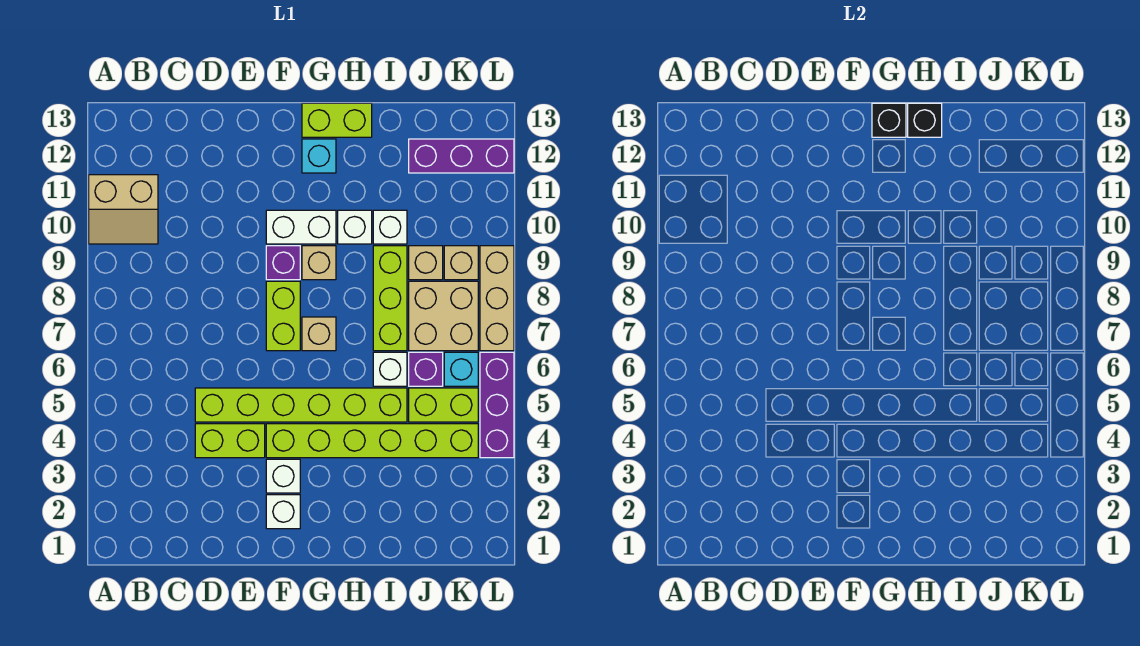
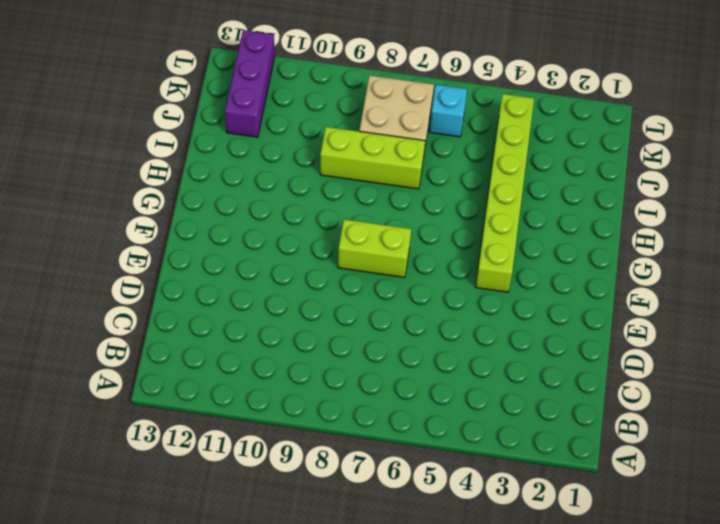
none -> tan 2x2 slope [89,175,158,244]
none -> lime 1x2 brick [195,424,265,458]
none -> lime 1x6 brick [195,388,407,422]

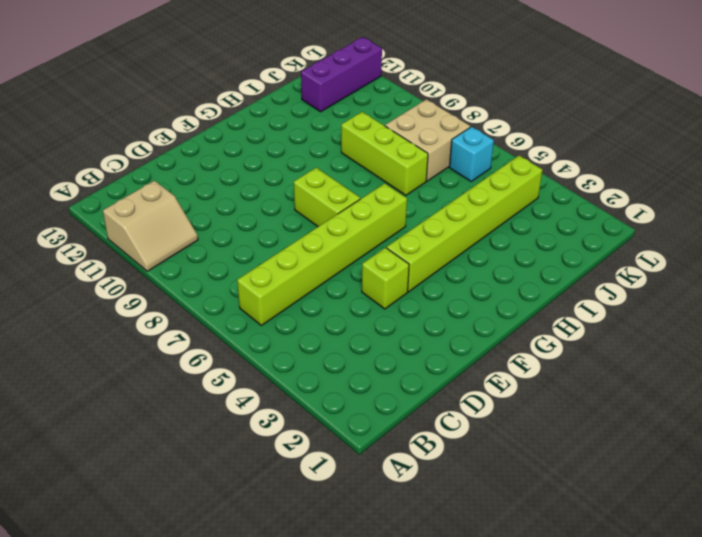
lime 1x6 brick [237,183,407,325] -> lime 1x6 brick moved to [195,388,407,422]
lime 1x1 brick [362,248,409,309] -> lime 1x2 brick [195,424,265,458]
none -> white 1x1 brick [266,495,300,529]
none -> white 1x1 brick [266,459,300,493]
none -> purple 1x1 brick [266,246,300,280]

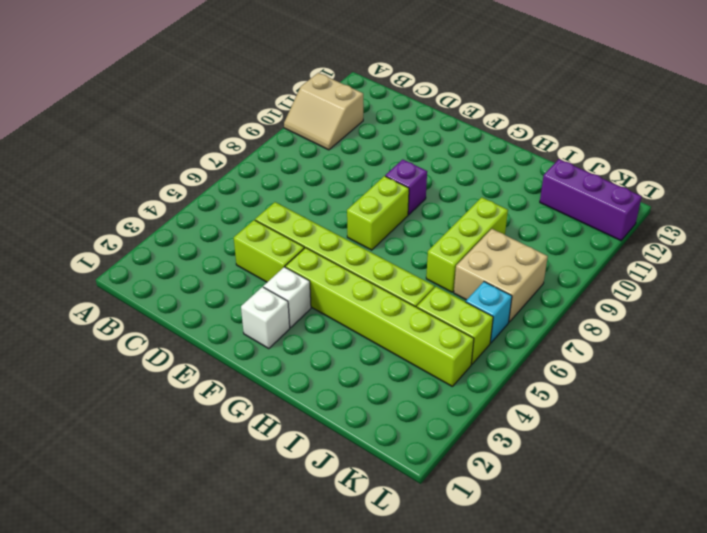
none -> white 1x2 brick [266,210,336,244]
none -> tan 1x1 brick [302,317,336,351]
none -> tan 1x1 brick [302,246,336,280]

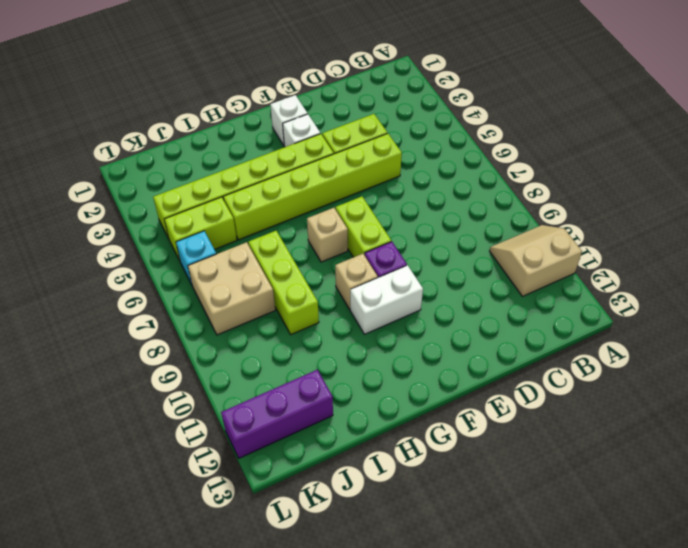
none -> cyan 1x1 brick [302,139,336,173]
none -> lime 1x2 brick [302,103,372,137]
none -> white 1x1 brick [338,210,372,244]

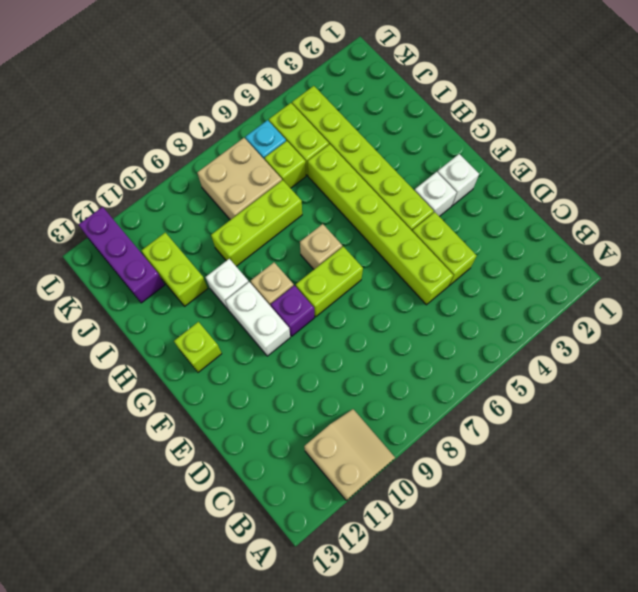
lime 1x1 brick [174,322,222,372] -> cyan 1x1 brick [302,139,336,173]
lime 1x2 brick [141,233,208,306] -> lime 1x2 brick moved to [302,103,372,137]
lime 1x1 brick [265,141,306,188] -> purple 1x1 brick [409,352,443,386]
none -> white 1x1 brick [373,352,407,386]
none -> white 1x1 brick [373,210,407,244]
none -> tan 1x1 brick [409,246,443,280]

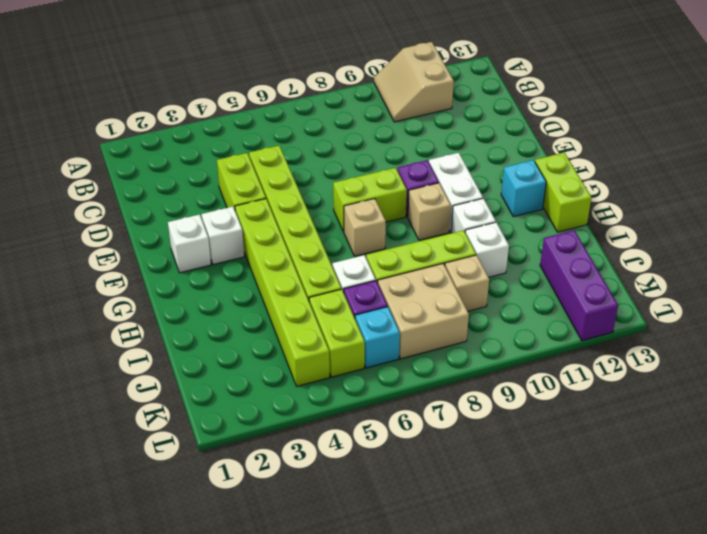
none -> tan 1x1 brick [444,246,478,280]
none -> purple 1x3 brick [480,352,514,458]
none -> tan 1x3 brick [480,246,514,351]

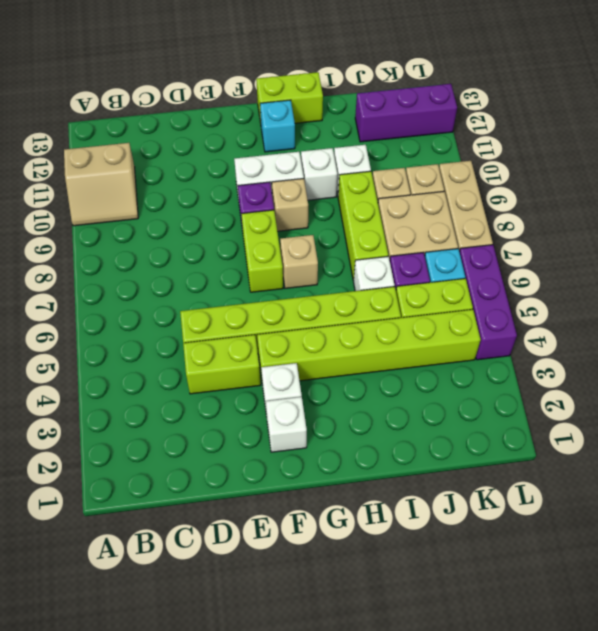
none -> black 1x1 brick [872,103,906,137]
none -> black 1x1 brick [908,103,942,137]

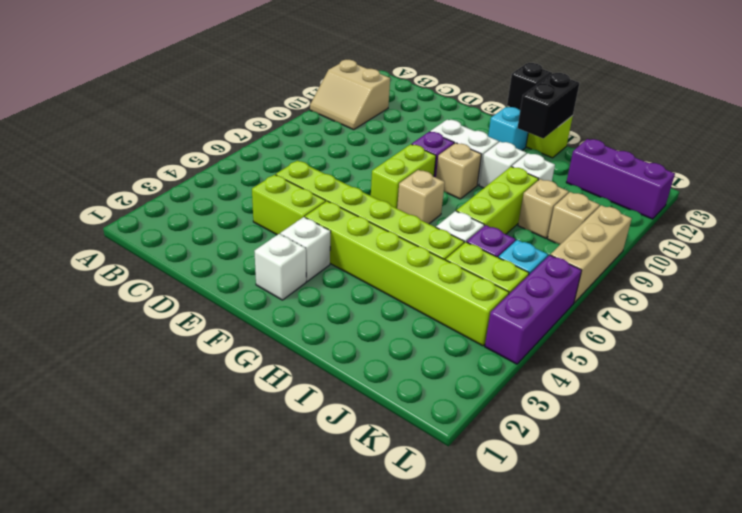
black 1x2 brick [518,73,579,139] -> black 1x1 brick [908,103,942,137]
none -> tan 2x2 brick [409,281,478,351]

